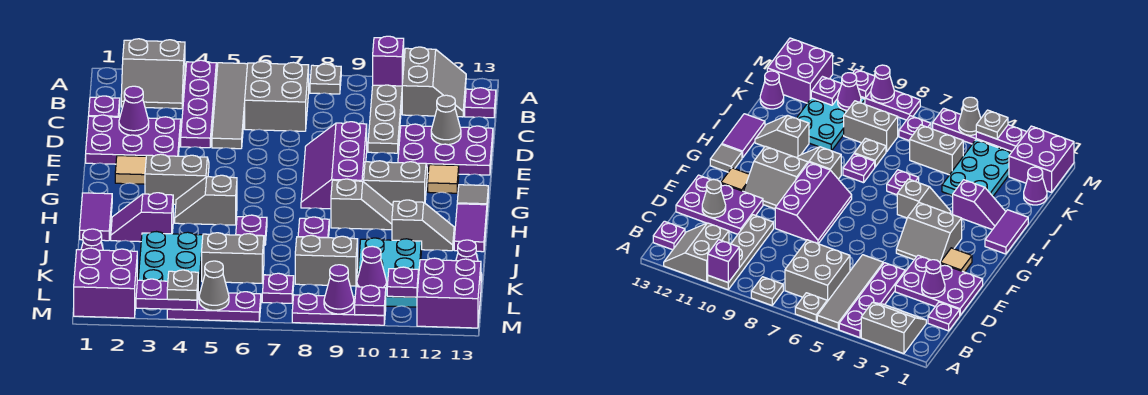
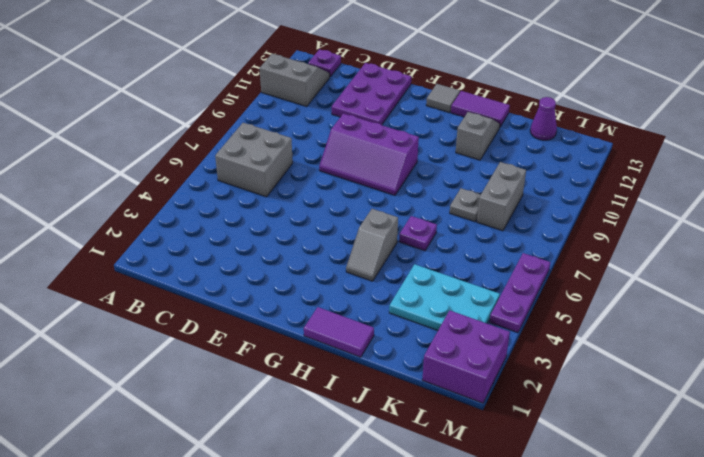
none -> grey 2x2 slope [121,39,185,109]
none -> purple 1x4 plate [181,60,216,148]
none -> grey 1x4 tile [212,63,247,149]
none -> grey 1x1 plate [795,293,827,322]

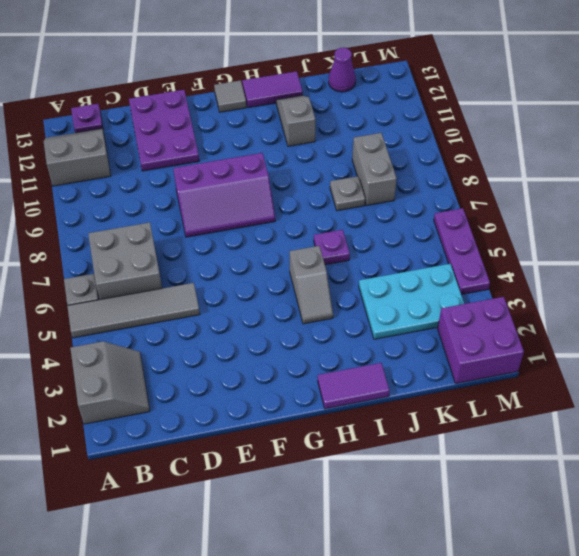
none -> purple 1x4 plate [181,60,216,148]
none -> grey 1x1 plate [310,64,341,94]
none -> grey 1x4 plate [368,85,402,153]
none -> purple 1x1 plate [89,96,120,117]

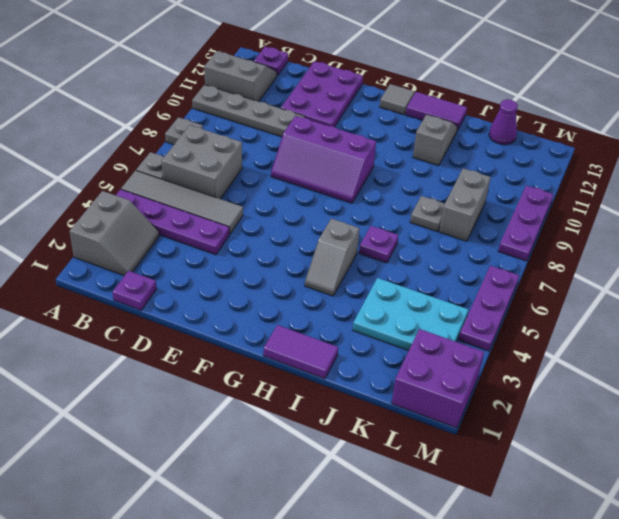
none -> purple 2x3 plate [86,115,181,164]
none -> tan 1x1 tile [115,156,146,184]
none -> grey 2x2 slope [145,154,209,204]
none -> grey 2x2 slope [364,161,427,205]

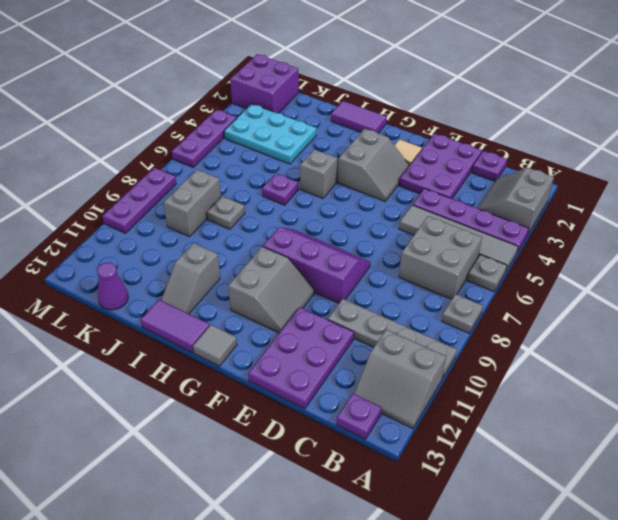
none -> tan 1x1 tile [428,165,459,193]
none -> grey 1x2 slope [331,179,393,230]
none -> purple 1x2 slope [111,193,173,242]
none -> purple 1x1 plate [298,217,329,238]

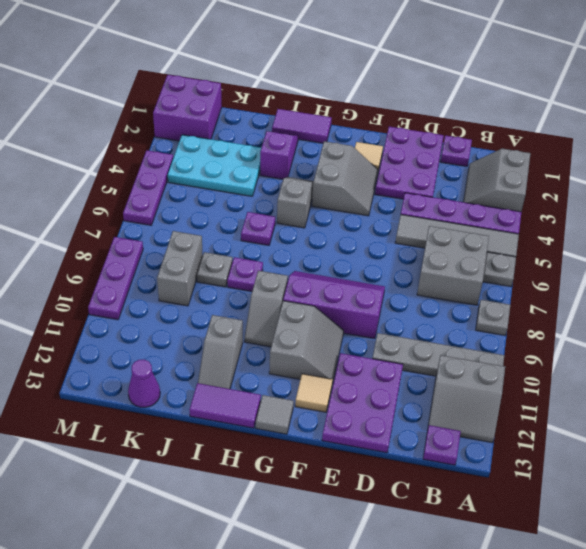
none -> cyan 2x3 plate [358,238,422,307]
none -> purple 1x1 cone [81,229,103,250]
none -> grey 1x2 brick [202,233,264,283]
none -> purple 1x1 plate [262,273,294,303]

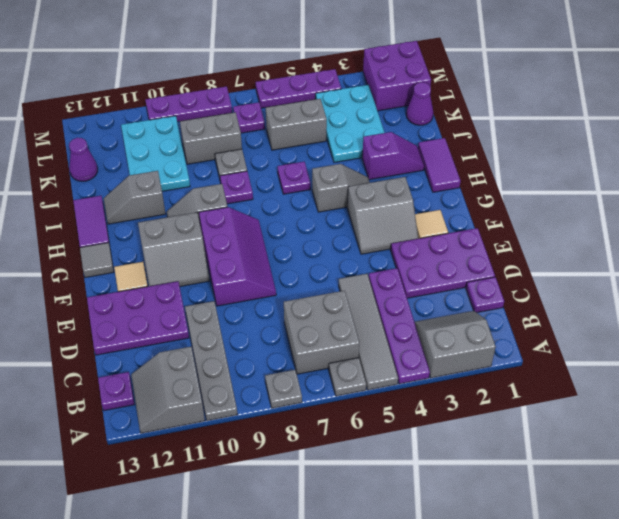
none -> purple 2x2 brick [417,258,481,328]
none -> purple 1x1 brick [373,36,404,86]
none -> purple 1x1 cone [119,86,149,135]
none -> grey 1x1 cone [431,95,461,145]

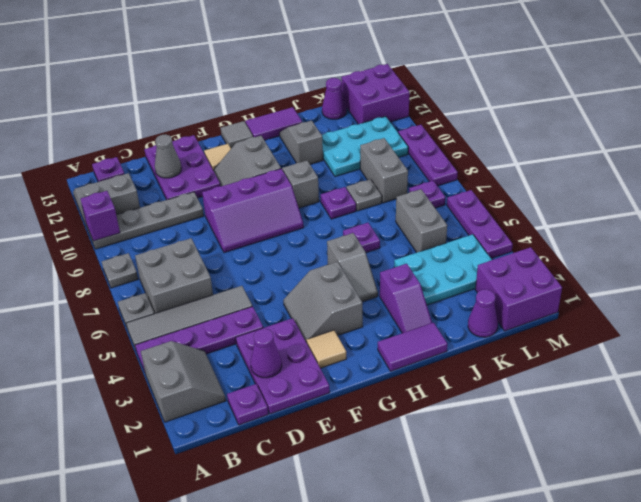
none -> purple 1x1 cone [357,246,387,288]
none -> purple 1x1 plate [387,267,419,297]
none -> purple 1x2 plate [136,279,198,310]
none -> grey 1x1 cone [199,261,229,310]

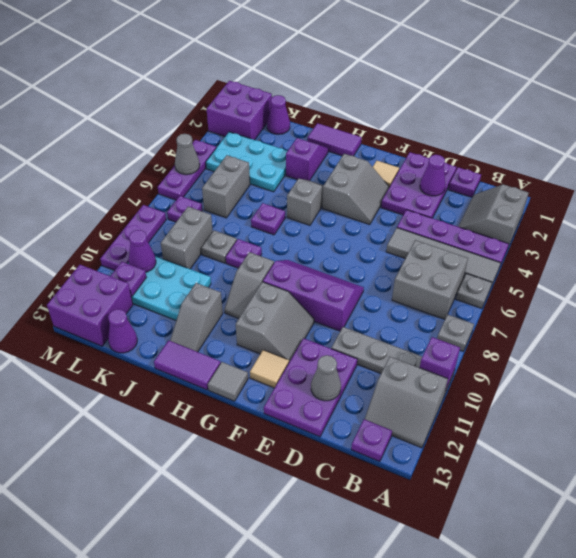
none -> purple 1x2 plate [136,279,198,310]
none -> purple 1x1 cone [324,265,354,314]
none -> purple 1x1 plate [355,285,386,315]
none -> grey 1x1 plate [167,270,198,300]

